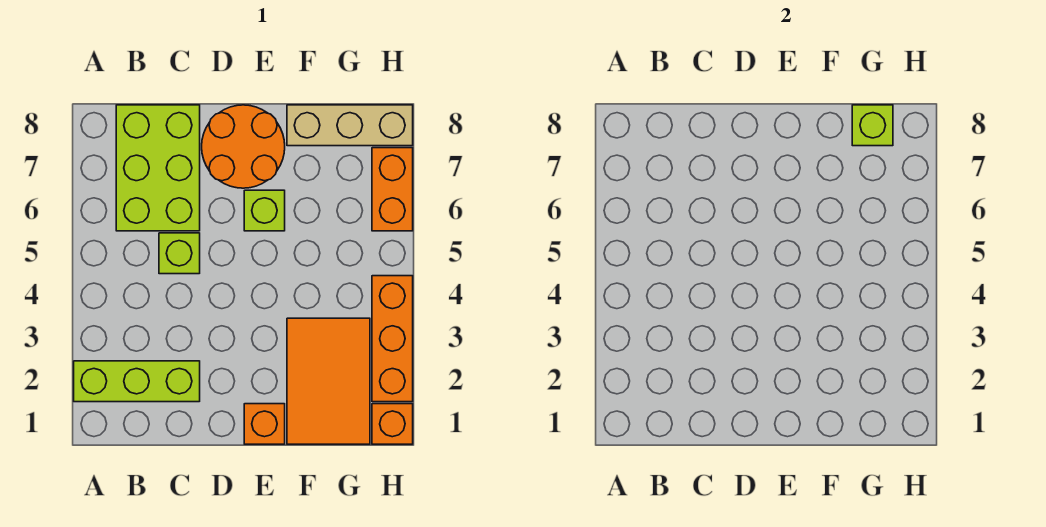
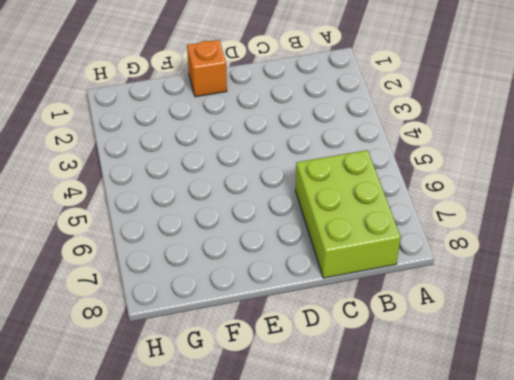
none -> lime 1x3 brick [74,361,200,402]
none -> lime 1x1 brick [159,233,200,274]
none -> orange 2x2 round brick [202,105,285,188]

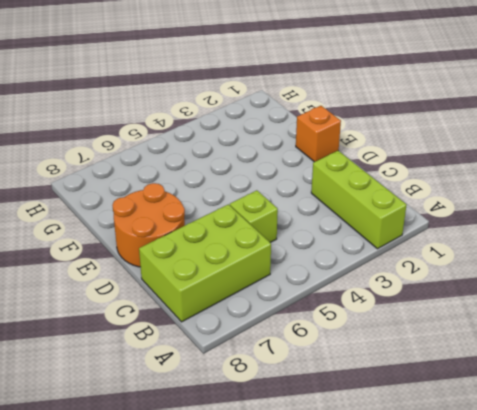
none -> lime 1x1 brick [244,190,285,231]
none -> orange 2x3 tile [287,318,370,444]
none -> tan 1x3 brick [287,105,413,146]

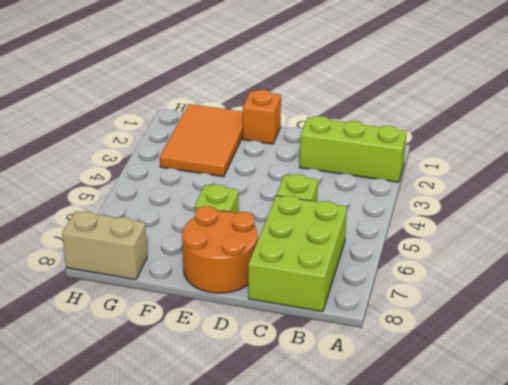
tan 1x2 brick [62,211,147,280] -> tan 1x3 brick [287,105,413,146]
none -> orange 1x1 brick [372,404,413,444]
none -> orange 1x3 brick [372,276,413,402]
none -> orange 1x2 brick [372,148,413,231]

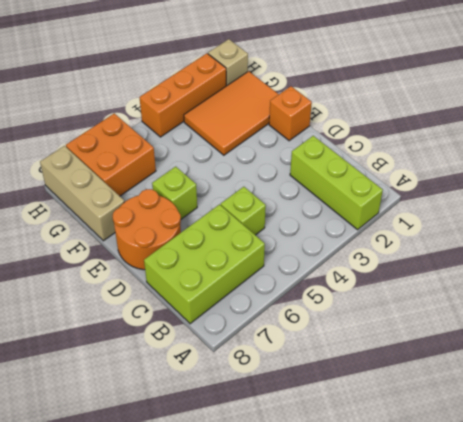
orange 2x2 brick [66,113,156,196] -> orange 1x2 brick [372,148,413,231]
tan 1x1 brick [208,39,248,86] -> orange 1x1 brick [372,404,413,444]
none -> lime 1x1 brick [852,105,893,146]

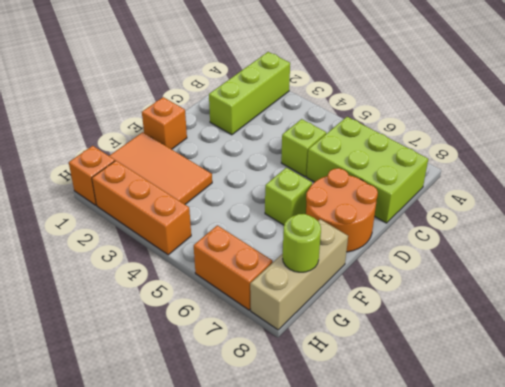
lime 1x1 round brick [283,214,321,272] -> lime 1x1 brick [852,105,893,146]

